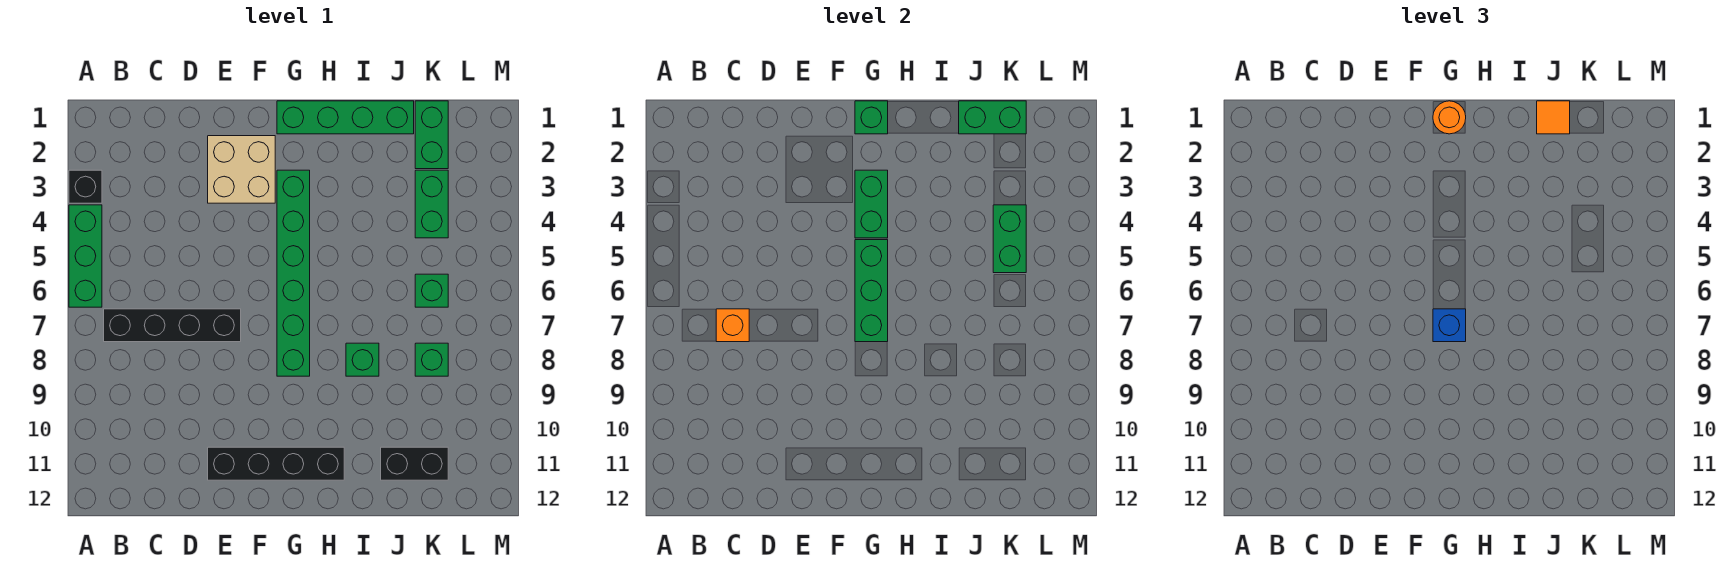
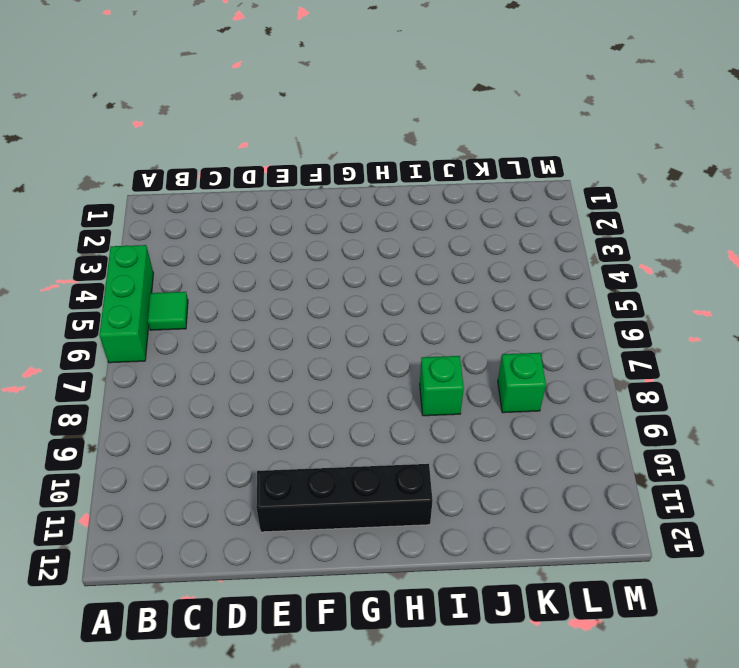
green 1x1 tile [148,292,188,330] -> none
none -> black 1x1 brick [69,170,102,203]
none -> black 1x4 brick [104,309,241,342]
none -> tan 2x2 brick [208,136,275,203]

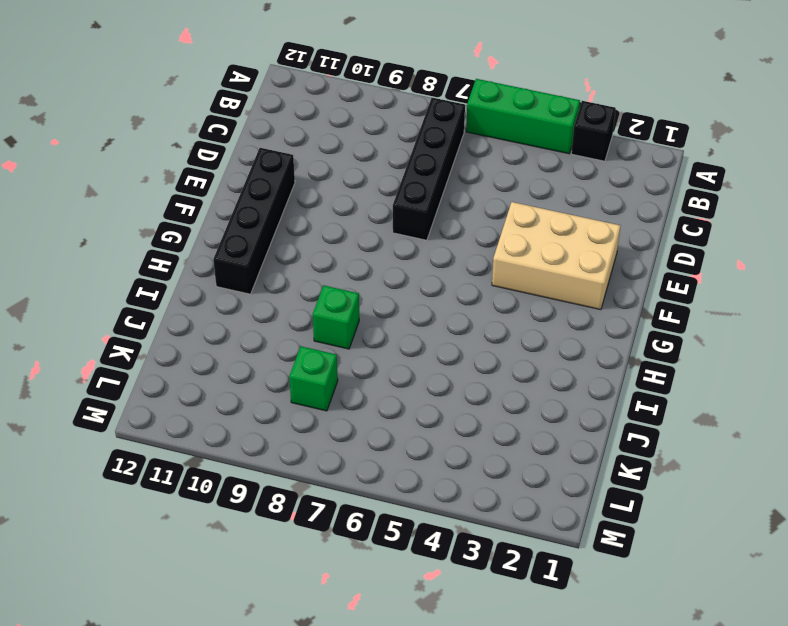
tan 2x3 brick [492,202,620,310] -> tan 2x2 brick [208,136,275,203]
none -> green 1x4 brick [277,101,414,134]
none -> green 1x6 brick [277,170,310,376]
none -> black 1x2 brick [381,447,448,480]

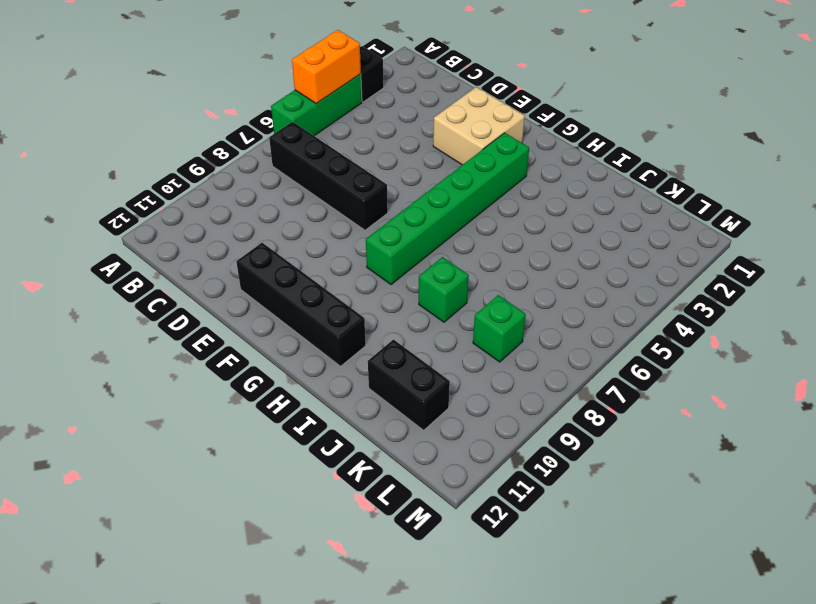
orange 1x2 brick [292,30,361,104] -> none
none -> green 1x4 brick [277,101,414,134]
none -> green 1x2 brick [415,101,448,169]
none -> green 1x2 brick [415,170,448,238]

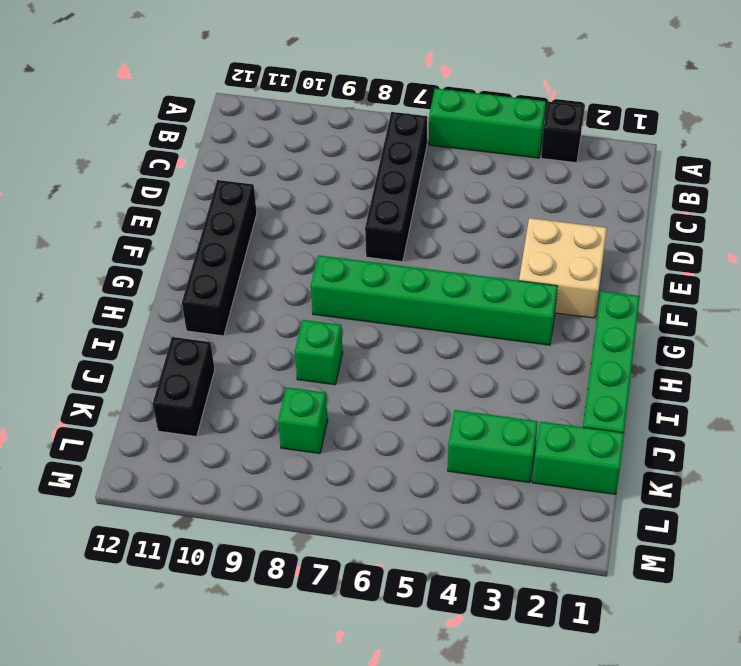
none -> green 1x1 brick [415,274,448,307]
none -> orange 1x1 brick [716,309,749,342]
none -> green 1x1 brick [855,101,888,134]

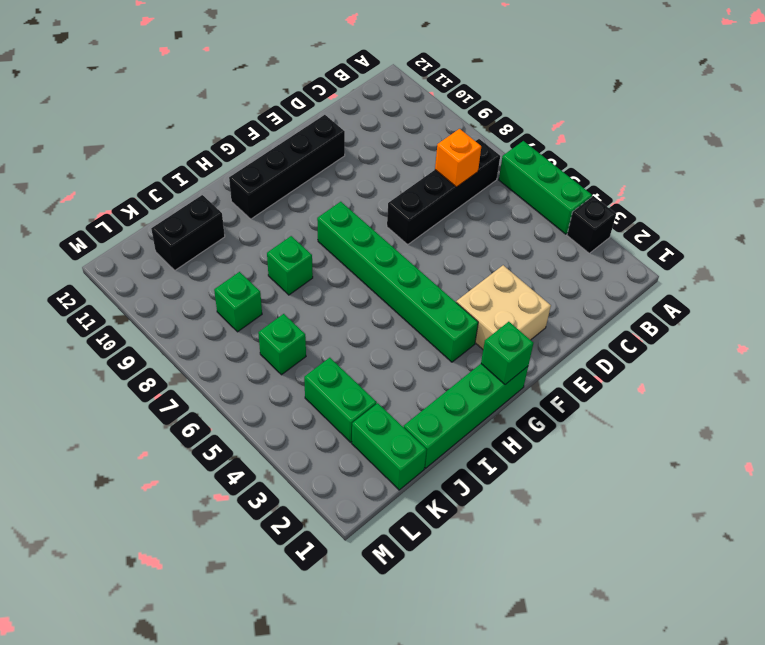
none -> green 1x2 brick [855,170,888,238]
none -> green 1x3 brick [855,240,888,342]
none -> green 1x2 brick [959,101,1026,134]

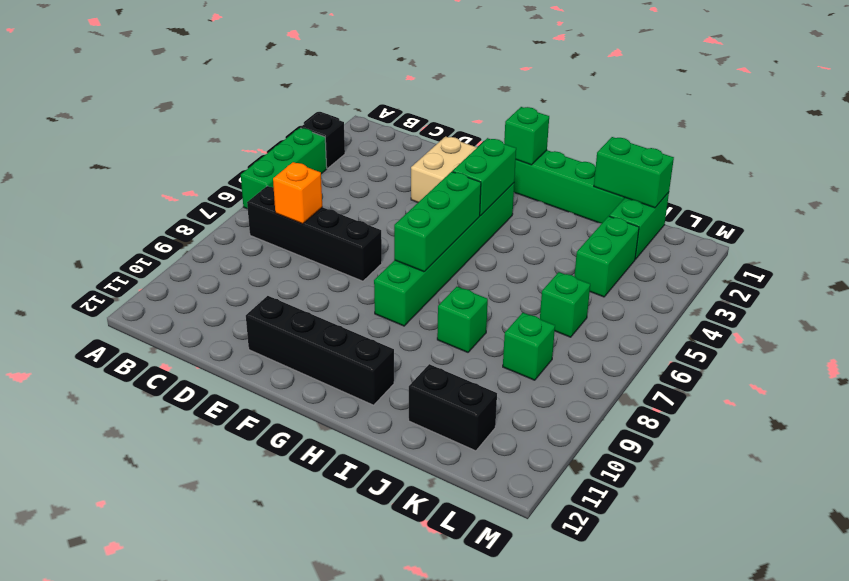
none -> green 1x2 brick [993,205,1026,273]
none -> orange 1x1 round brick [1433,101,1466,134]
none -> blue 1x1 brick [1433,309,1466,342]

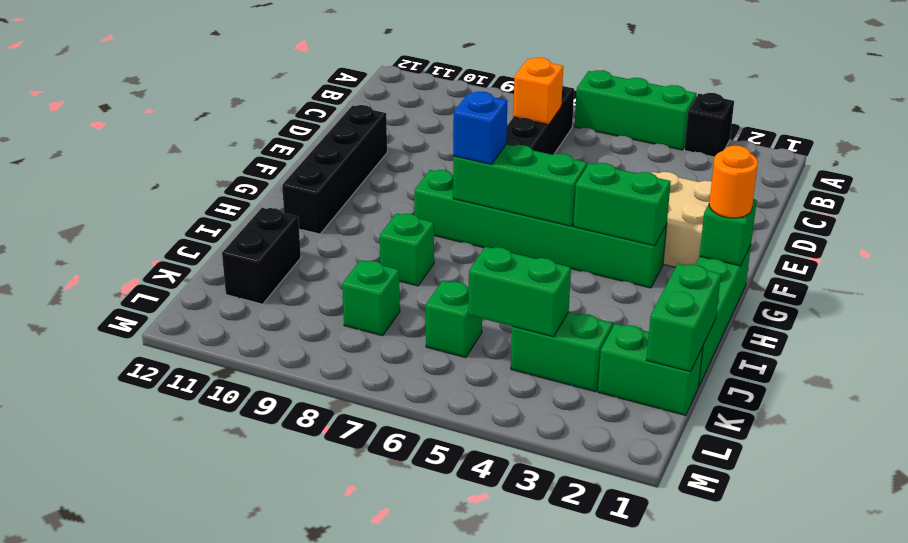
none -> orange 1x1 tile [1537,101,1570,134]

